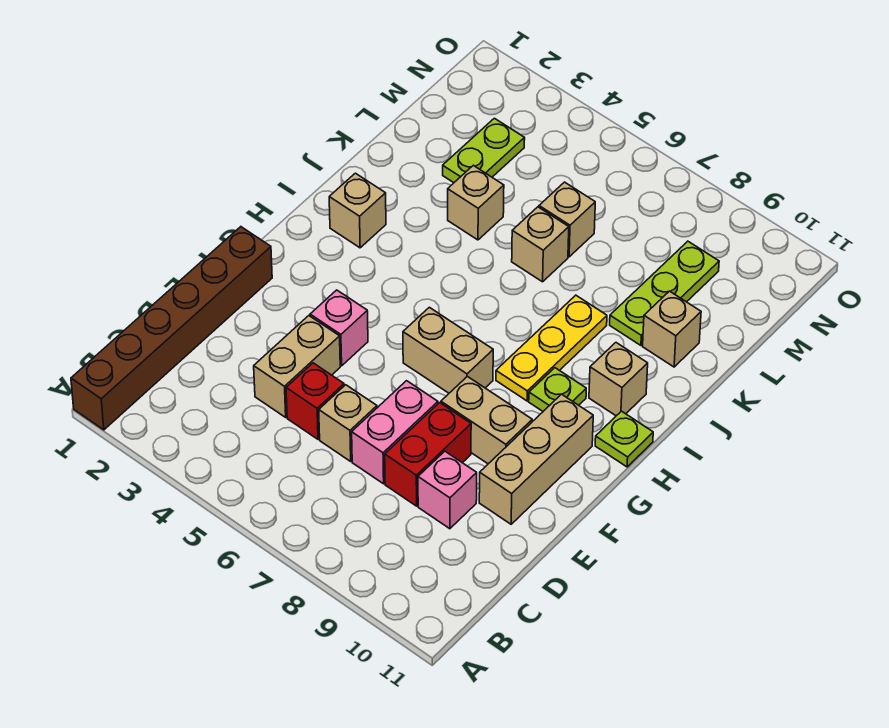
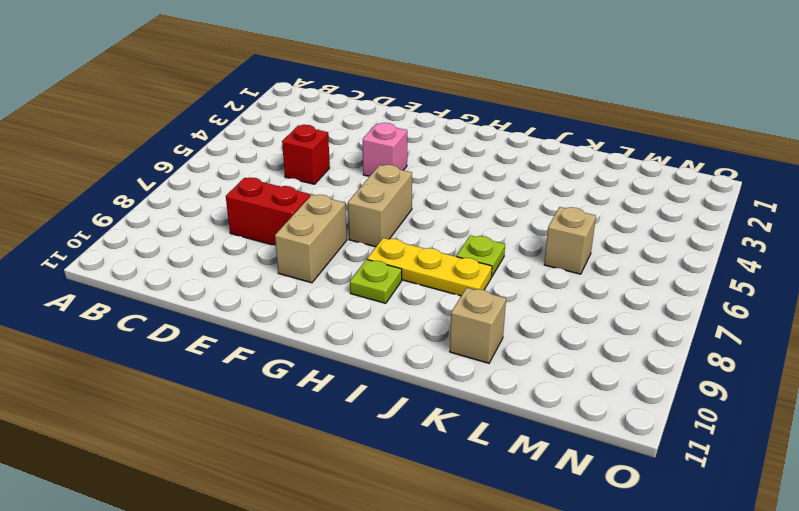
lime 1x1 plate [457,235,505,277] -> lime 1x1 plate moved to [595,411,653,467]
none -> brown 1x6 brick [71,227,272,430]
none -> tan 1x2 brick [254,316,340,417]
none -> tan 1x1 brick [319,385,377,461]

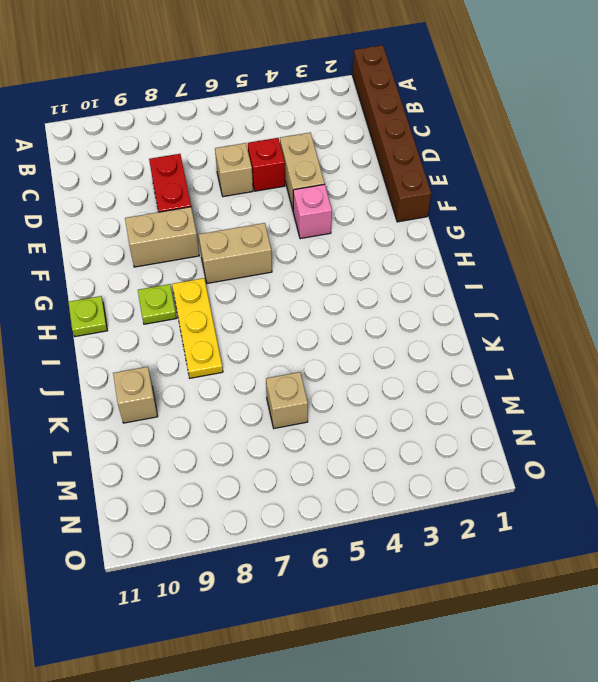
none -> pink 1x2 brick [352,381,438,484]
none -> pink 1x1 brick [418,451,477,529]
none -> tan 1x3 brick [479,394,593,524]

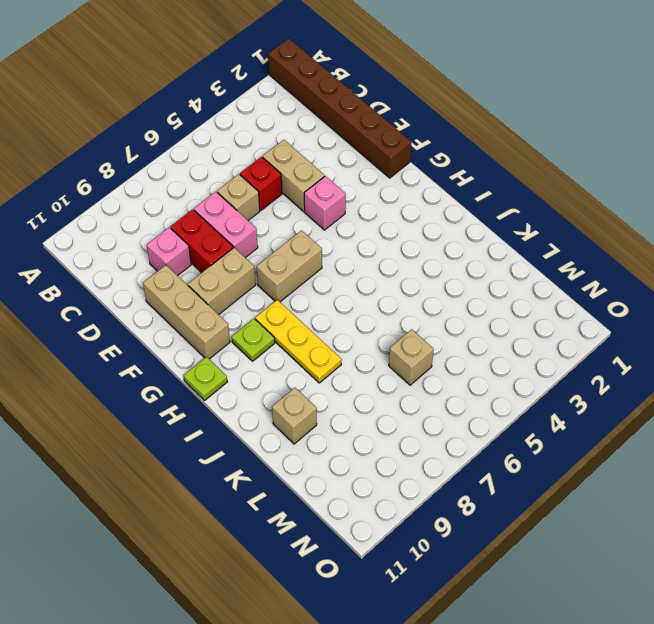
none -> tan 1x1 brick [329,173,386,248]
none -> tan 1x1 brick [589,343,648,416]
none -> tan 1x1 brick [448,165,504,240]

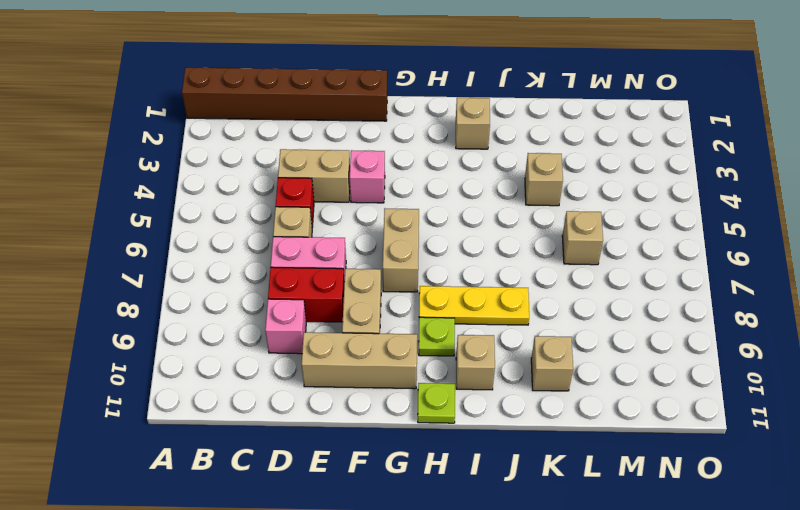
none -> tan 1x1 brick [512,207,569,282]
none -> lime 1x3 plate [610,241,719,345]
none -> lime 1x2 plate [443,118,525,183]

